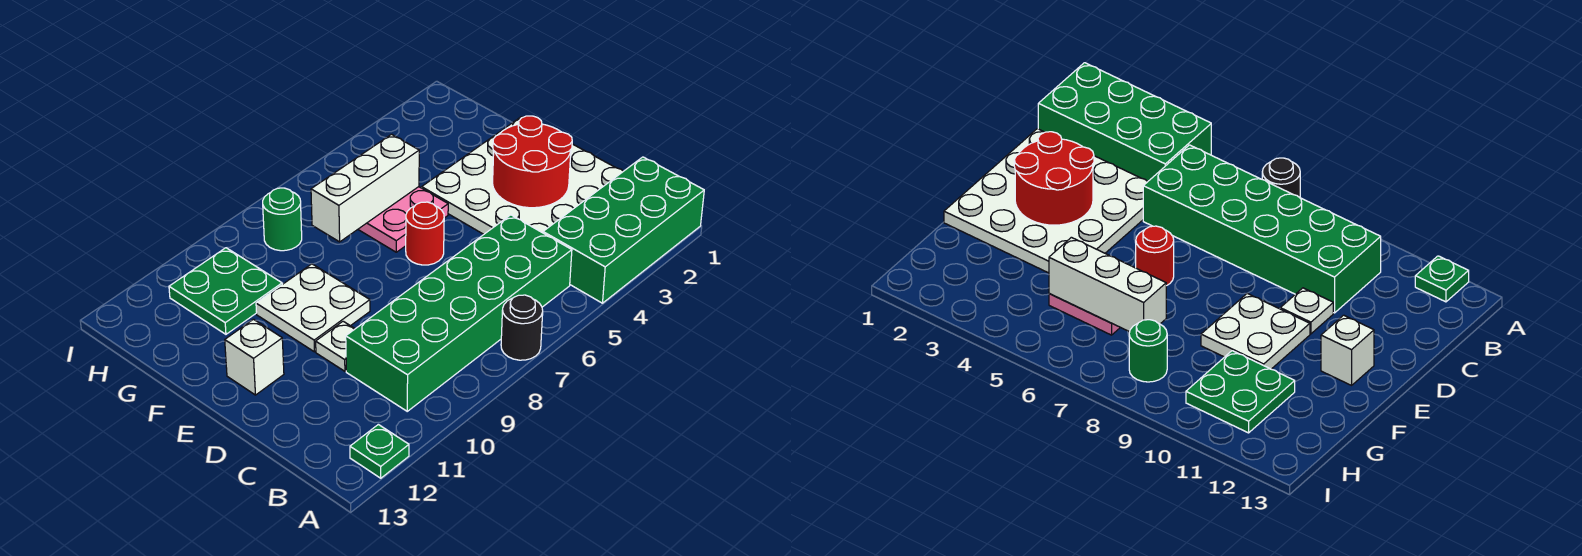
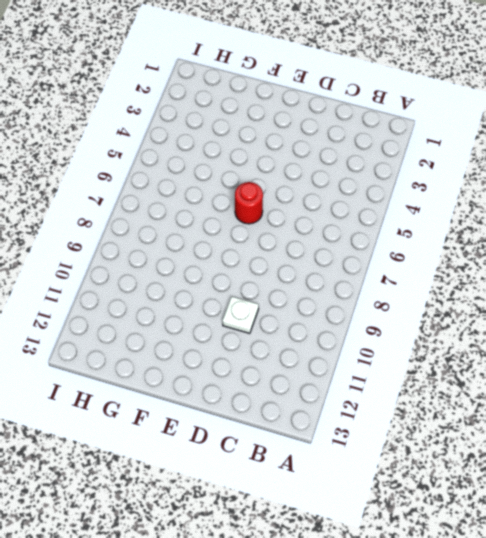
none -> green 2x4 brick [543,157,704,303]
none -> black 1x1 round brick [501,295,543,360]
none -> green 1x1 plate [350,424,409,478]

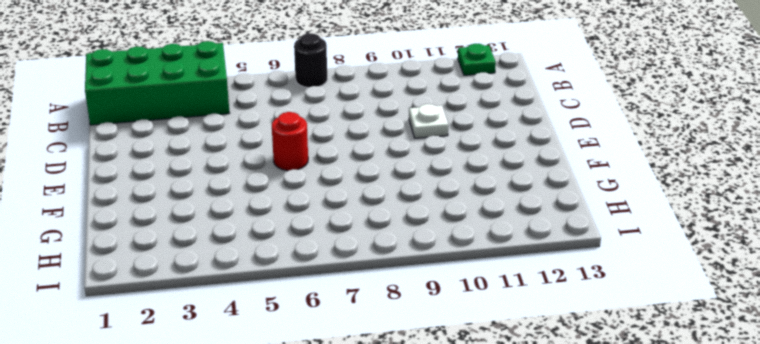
none -> green 2x6 brick [346,215,572,411]
none -> white 4x4 plate [422,117,623,234]
none -> white 2x2 plate [256,264,370,352]

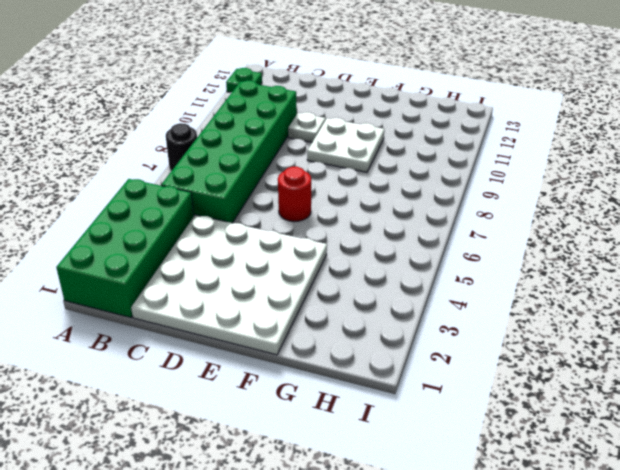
none -> white 1x1 brick [225,319,284,395]
none -> pink 2x2 plate [358,187,448,252]
none -> green 2x2 plate [169,248,282,334]

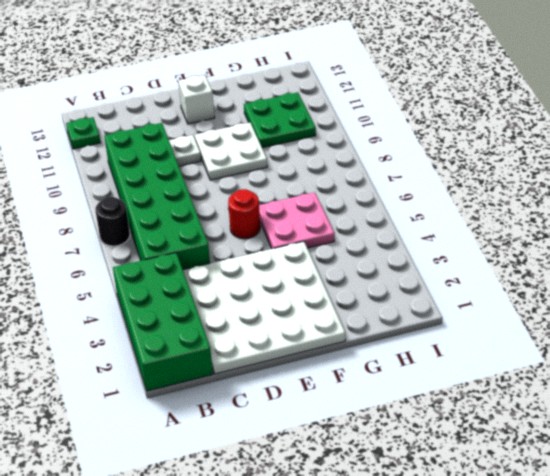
none -> green 1x1 round brick [263,188,302,251]
none -> red 2x2 round brick [493,116,572,208]
none -> white 1x3 brick [311,134,419,242]

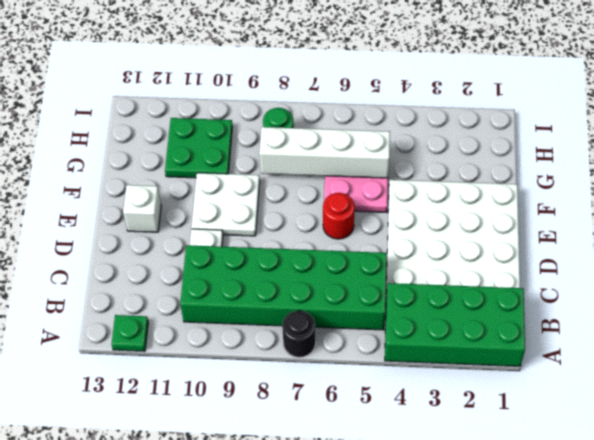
white 1x4 brick [259,127,390,178] -> white 1x3 brick [311,134,419,242]
none -> red 2x2 round brick [493,116,572,208]

